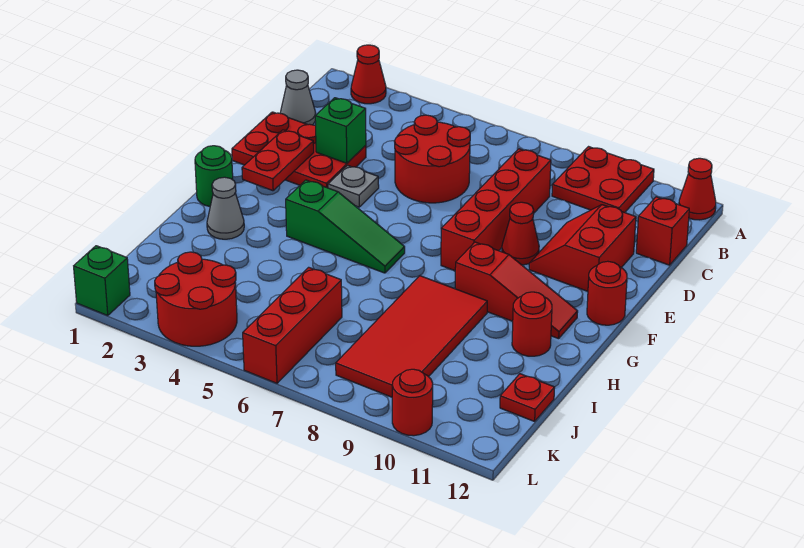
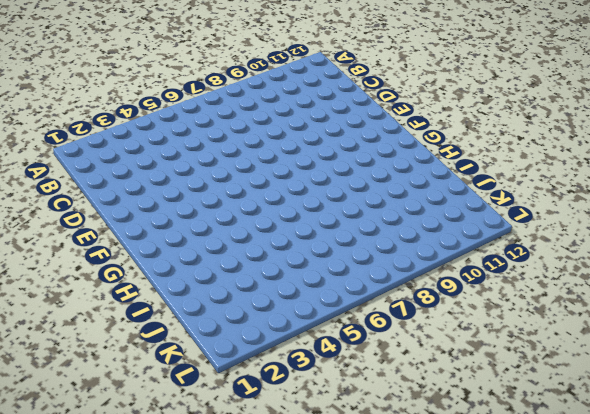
none -> red 1x1 cone [351,45,386,104]
none -> red 2x2 plate [552,147,654,213]
none -> red 1x1 cone [679,158,716,220]

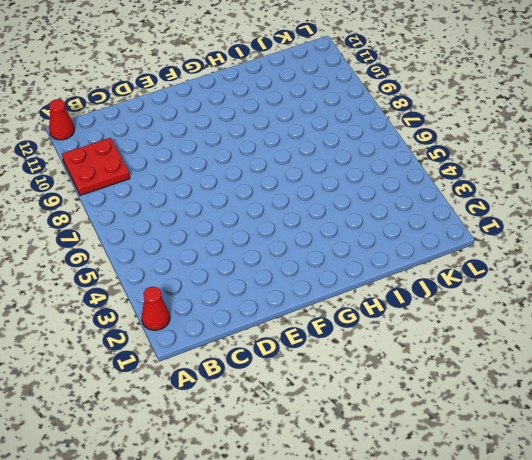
none -> grey 1x1 cone [280,70,316,125]
none -> red 2x2 round brick [394,115,470,203]
none -> red 1x4 brick [441,149,551,271]

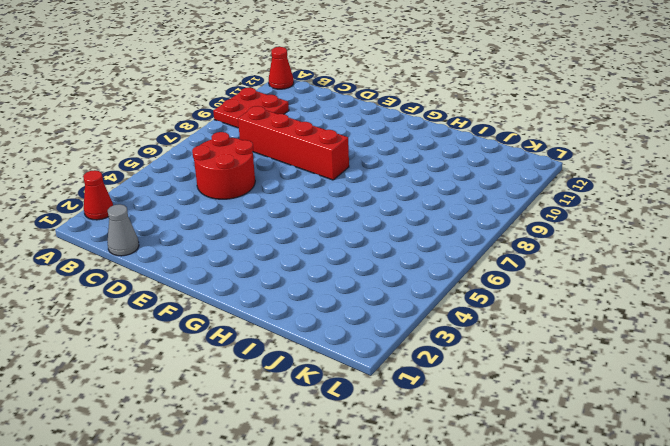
none -> red 1x1 brick [636,197,689,265]
none -> red 2x3 plate [232,112,366,188]
none -> red 2x2 slope [529,205,636,291]

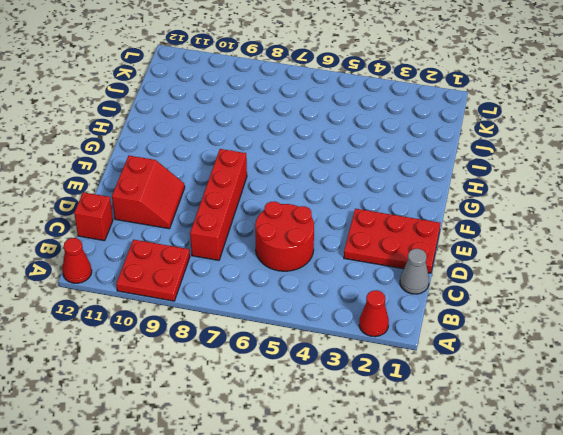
none -> grey 1x1 plate [328,165,379,207]
none -> red 1x1 cone [502,202,539,265]
none -> red 1x1 round brick [587,261,627,325]

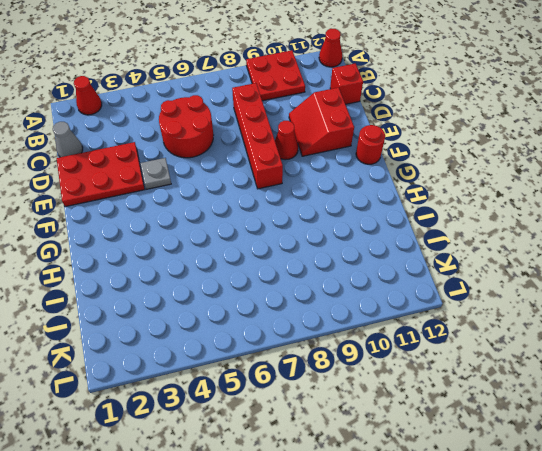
none -> green 1x1 round brick [195,146,233,206]
none -> green 1x3 slope [286,180,405,273]
none -> red 1x3 slope [455,242,578,339]

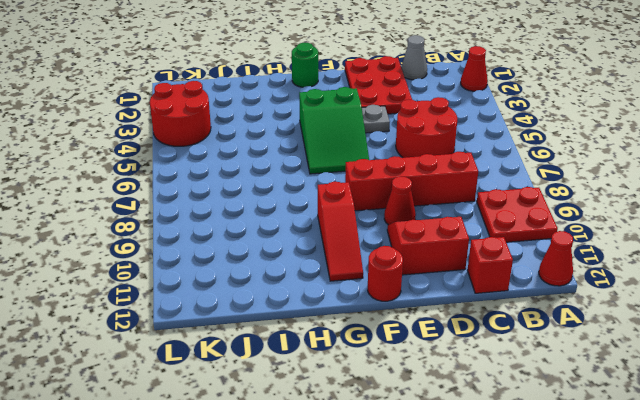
green 2x3 slope [299,87,369,174] -> green 1x3 slope [286,180,405,273]
none -> grey 1x1 cone [207,177,244,239]
none -> red 2x4 tile [336,276,487,397]
none -> red 1x1 round brick [512,292,552,356]

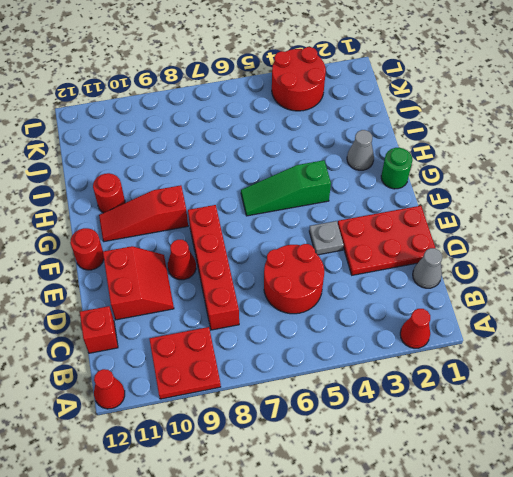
none -> red 2x4 tile [336,276,487,397]
none -> red 1x3 brick [243,267,342,383]
none -> red 1x1 plate [500,374,555,421]

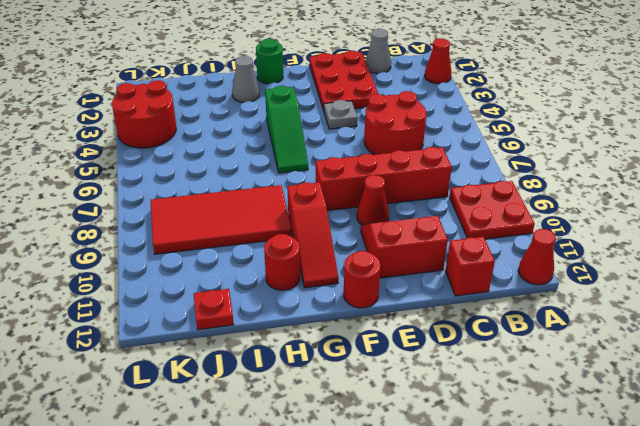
none -> red 1x3 brick [243,267,342,383]
none -> green 1x1 brick [74,246,130,316]
none -> red 1x1 round brick [392,369,433,436]

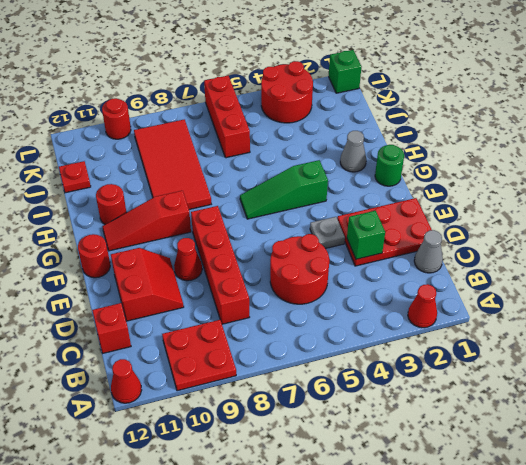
none -> red 1x2 plate [242,130,314,191]

